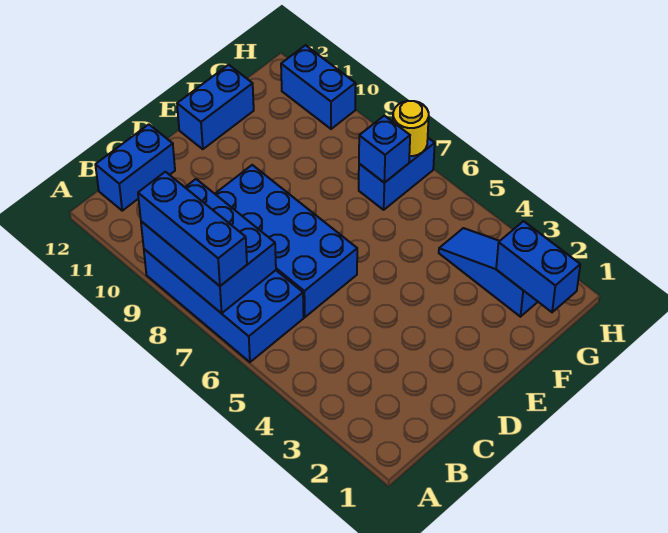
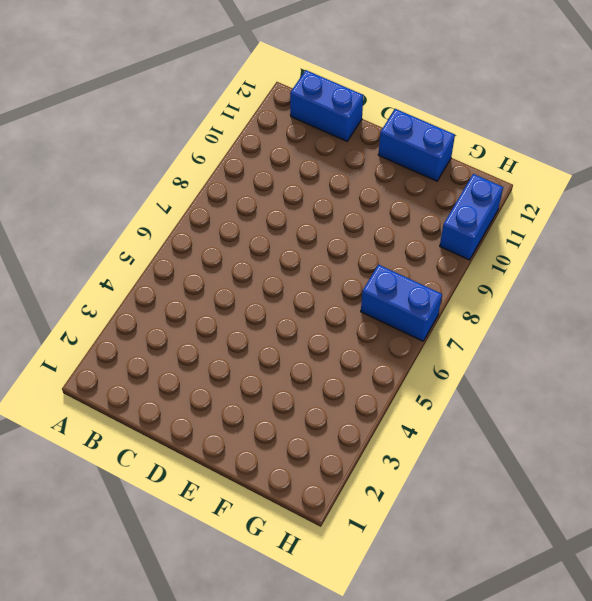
none -> blue 2x4 brick [144,249,304,362]
none -> blue 2x4 brick [215,165,357,317]
none -> blue 1x3 slope [439,228,538,317]

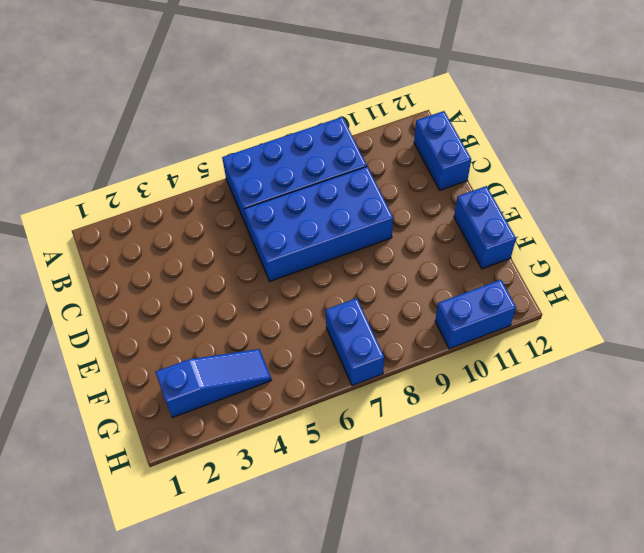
none -> blue 2x3 brick [141,179,276,313]
none -> blue 1x2 brick [496,221,580,312]
none -> blue 1x1 brick [359,116,410,183]

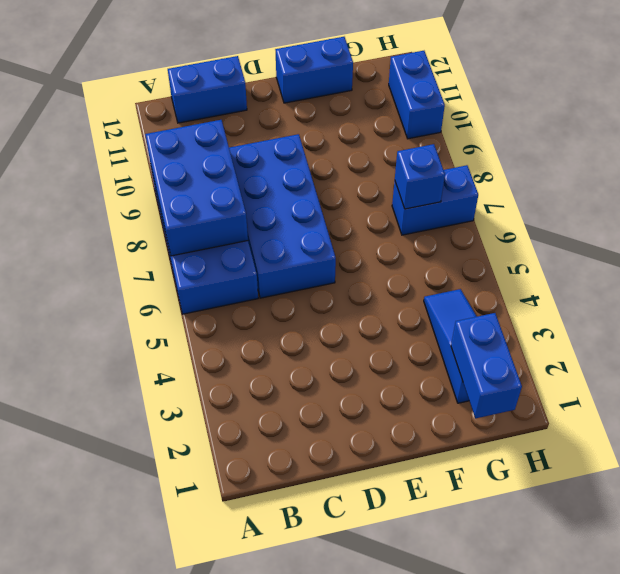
none -> yellow 1x1 round brick [393,101,429,156]
none -> blue 1x3 brick [138,172,247,286]

